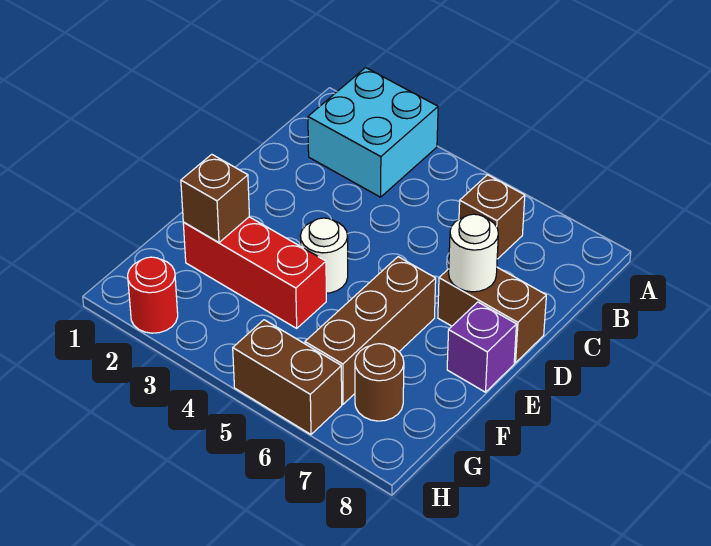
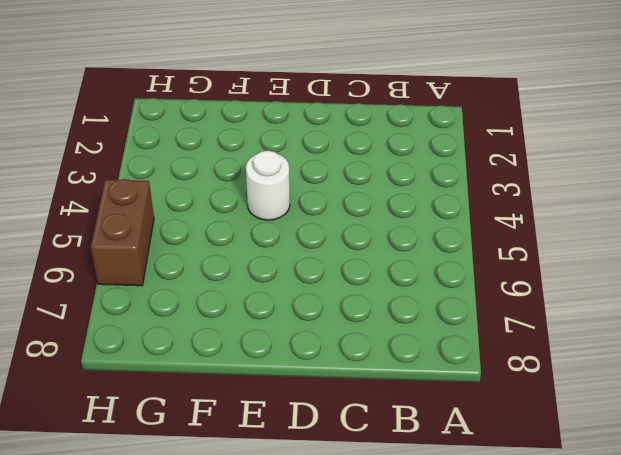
none -> cyan 2x2 brick [308,68,438,197]
none -> brown 1x1 brick [459,175,525,259]
none -> brown 1x2 brick [438,267,546,363]

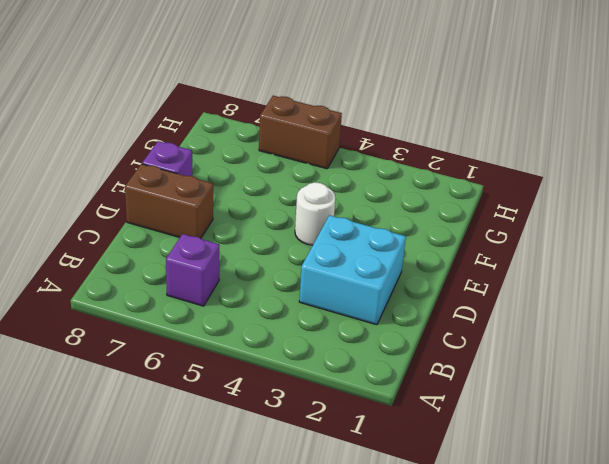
purple 1x1 brick [166,234,219,306] -> brown 1x1 brick [459,175,525,259]
cyan 2x2 brick [299,215,406,325] -> cyan 2x2 brick moved to [308,68,438,197]
none -> brown 1x3 brick [305,257,436,404]
none -> red 1x3 brick [183,217,326,328]
none -> brown 1x1 round brick [355,344,404,421]

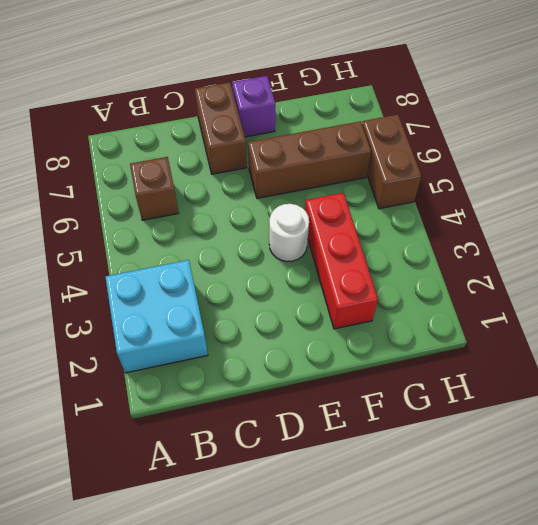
none -> brown 1x1 round brick [355,344,404,421]
none -> red 1x1 round brick [128,257,178,333]
none -> white 1x1 round brick [449,214,498,292]

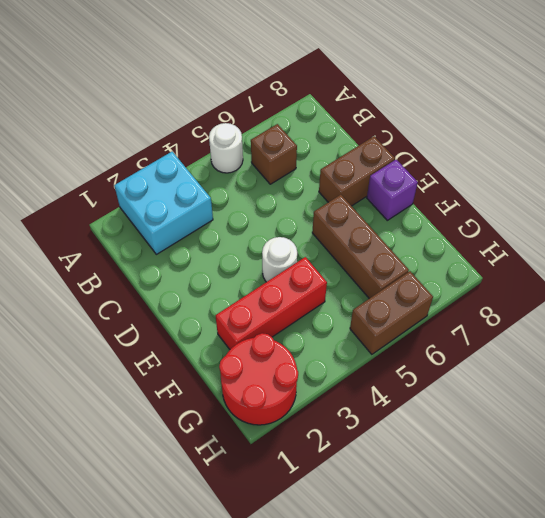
white 1x1 round brick [209,123,243,173] -> white 1x1 round brick moved to [449,214,498,292]
red 2x2 round brick [219,333,298,425] -> red 1x1 round brick [128,257,178,333]
none -> brown 1x1 round brick [355,344,404,421]
none -> brown 1x1 brick [181,154,249,242]

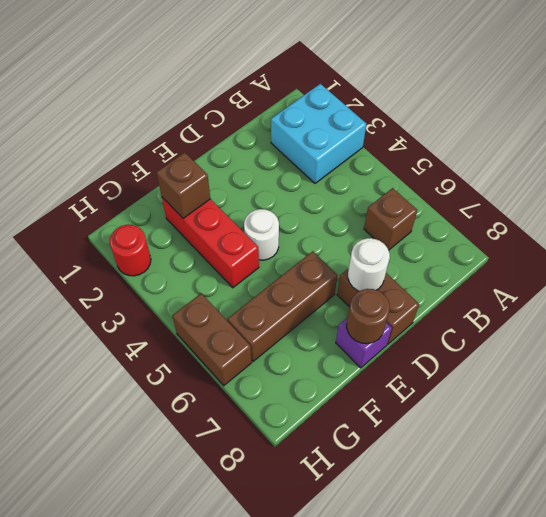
brown 1x1 round brick [347,289,390,344] -> brown 1x1 round brick moved to [355,344,404,421]

